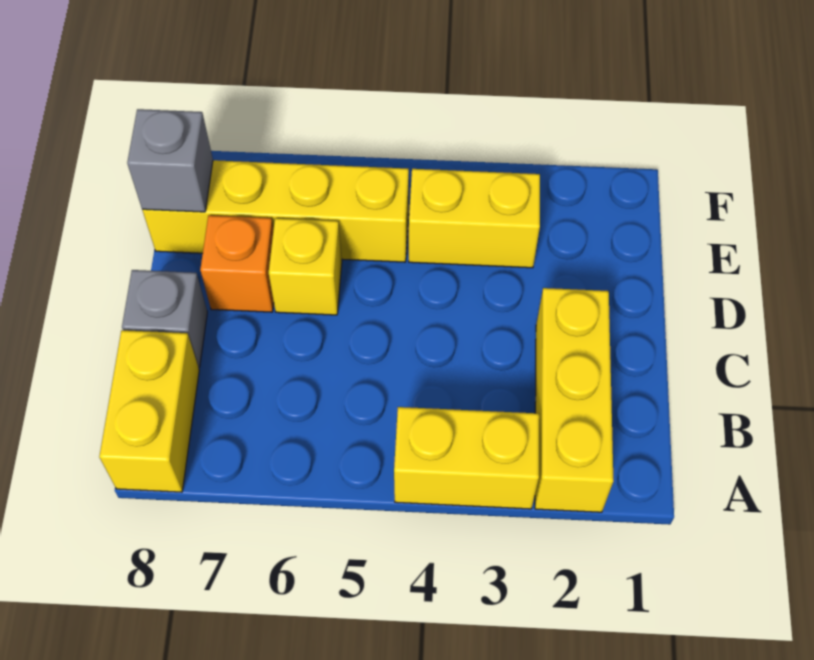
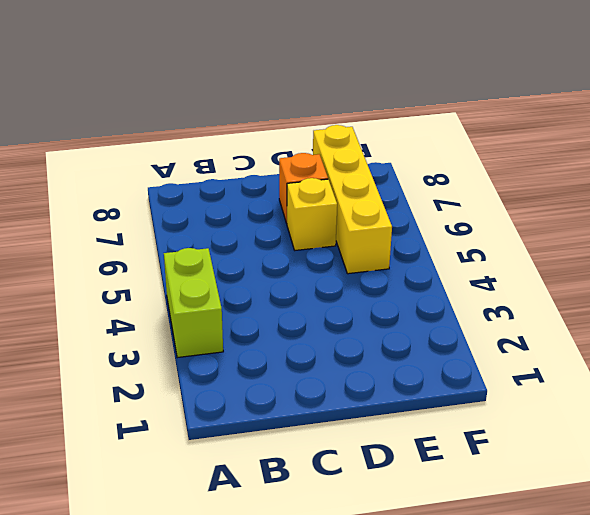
lime 1x2 brick [164,248,223,358] -> yellow 1x2 brick [394,407,539,509]
none -> yellow 1x3 brick [535,288,613,512]
none -> yellow 1x2 brick [99,330,199,492]

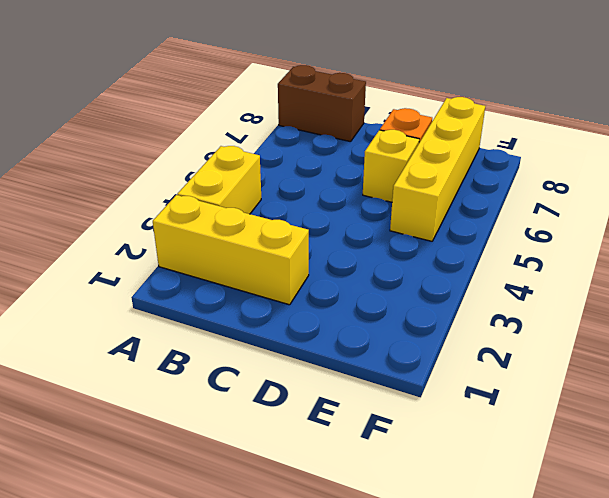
brown 1x2 brick [278,65,366,142] -> yellow 1x2 brick [99,330,199,492]
none -> grey 1x1 brick [122,270,207,367]
none -> yellow 1x2 brick [409,169,540,268]

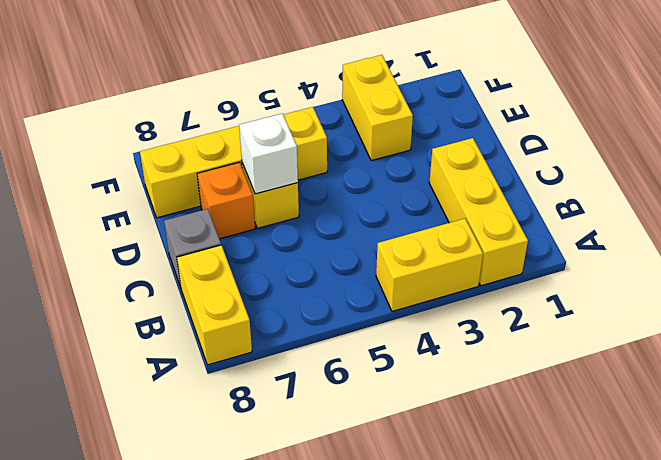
white 1x1 brick [239,114,298,194] -> none
yellow 1x2 brick [342,55,413,161] -> yellow 1x2 brick turned to [409,169,540,268]
none -> grey 1x1 brick [127,109,213,212]

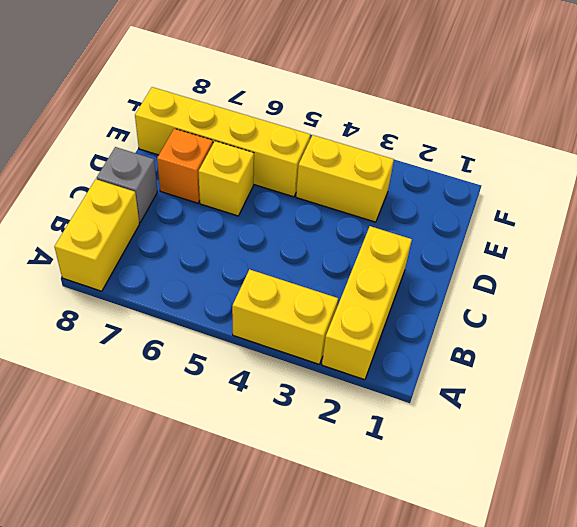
none -> grey 1x1 brick [127,109,213,212]

